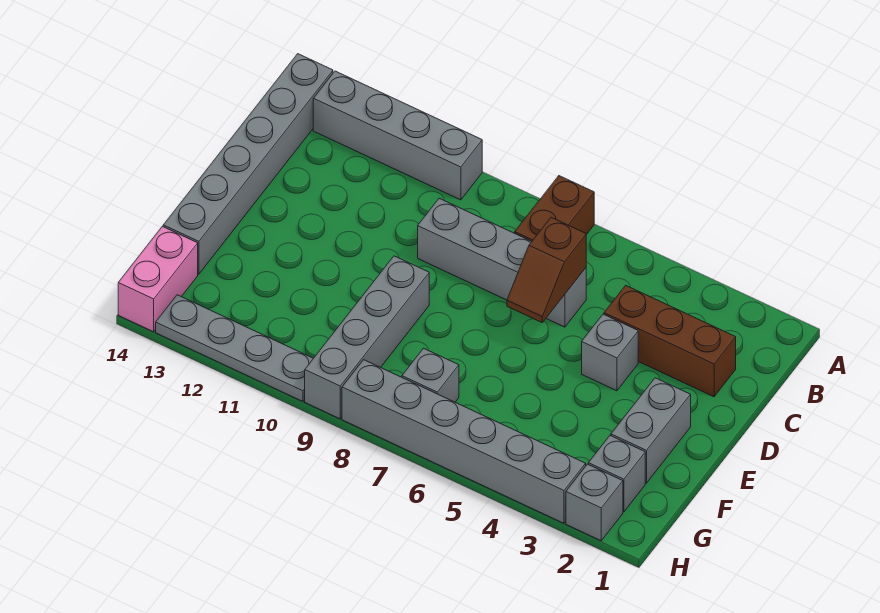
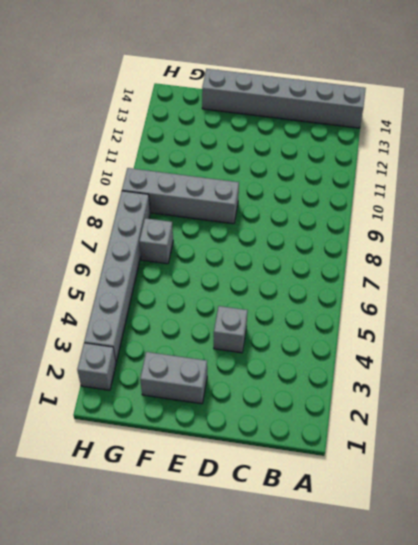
none -> brown 1x2 brick [515,176,594,241]
none -> grey 1x4 brick [313,71,482,200]
none -> brown 1x3 brick [604,285,736,397]

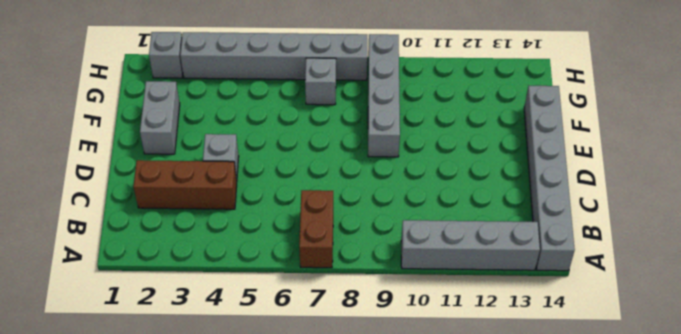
none -> grey 1x4 brick [418,198,586,327]
none -> grey 1x1 brick [588,436,645,512]
none -> pink 1x2 brick [118,226,198,332]

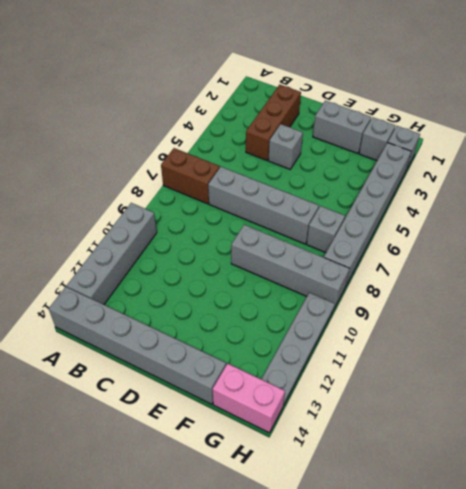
grey 1x4 brick [208,167,319,244] -> grey 1x4 brick turned to [418,198,586,327]
none -> brown 1x2 slope [507,217,586,322]

